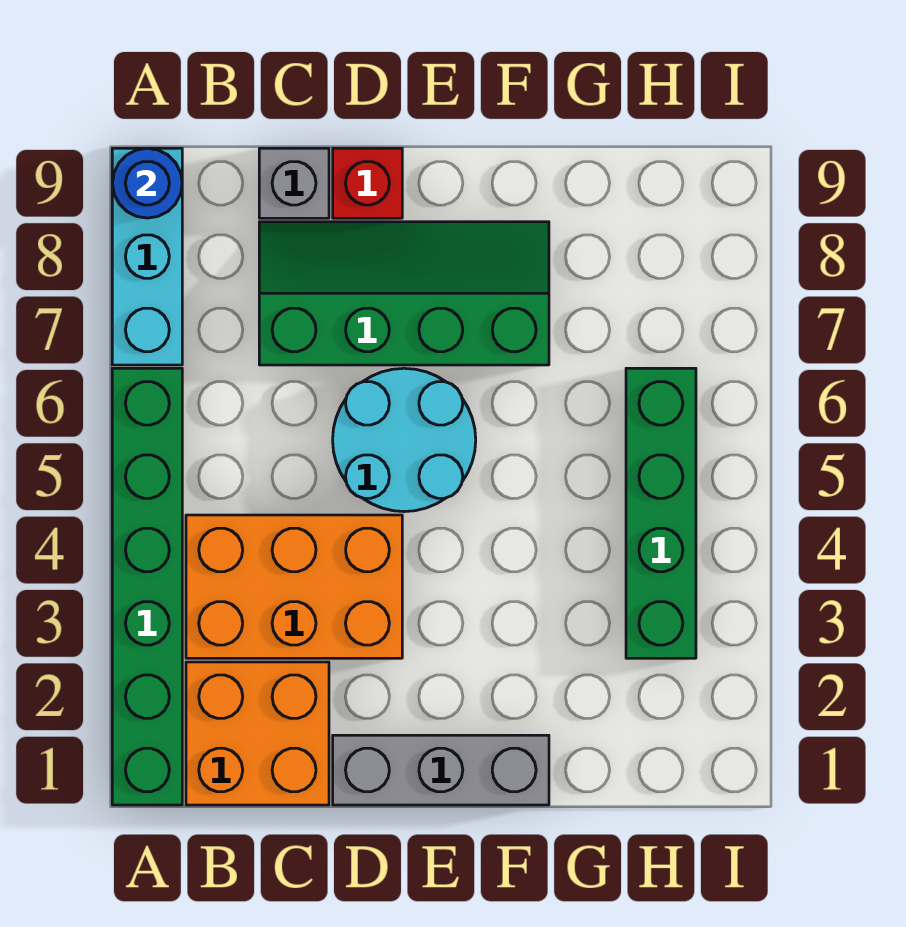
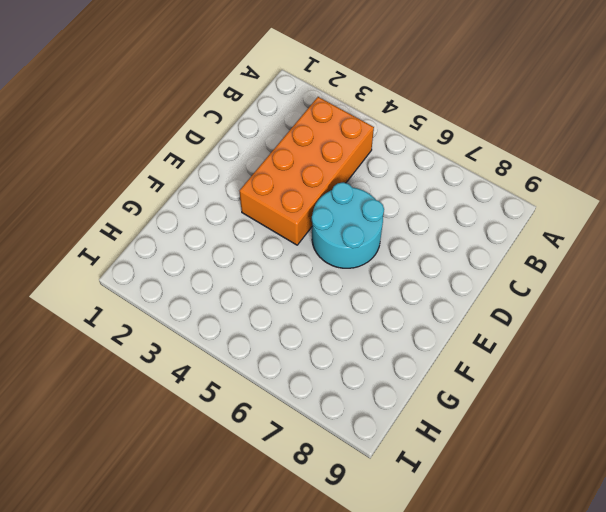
orange 2x4 brick [240,97,374,245] -> orange 2x3 brick [186,515,402,658]
none -> green 1x6 brick [112,368,182,805]
none -> cyan 1x3 brick [112,148,182,365]

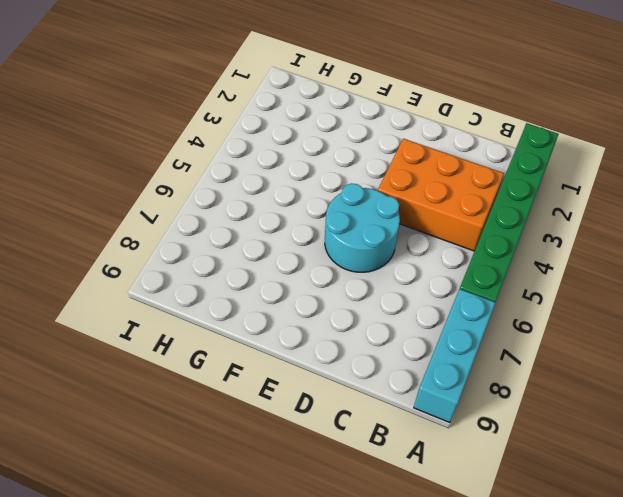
none -> orange 2x2 brick [186,662,329,805]
none -> green 2x4 slope [259,222,549,365]

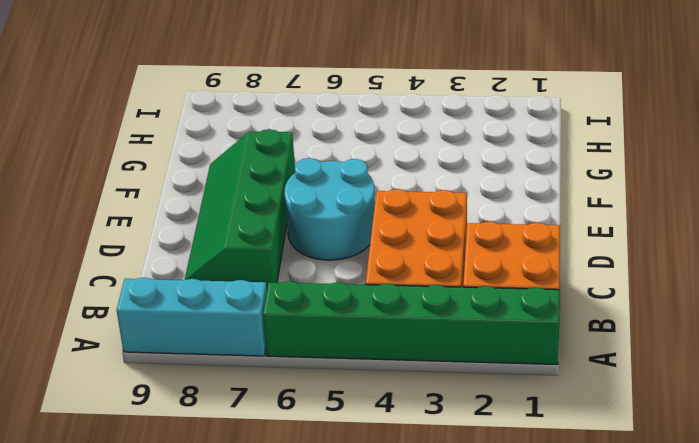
none -> grey 1x1 brick [259,148,329,218]
none -> grey 1x3 brick [333,735,549,805]

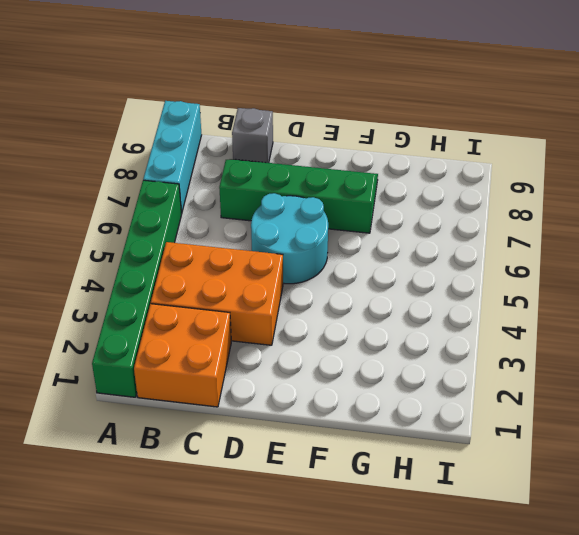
none -> grey 1x3 brick [333,735,549,805]
none -> red 1x1 brick [333,148,402,218]

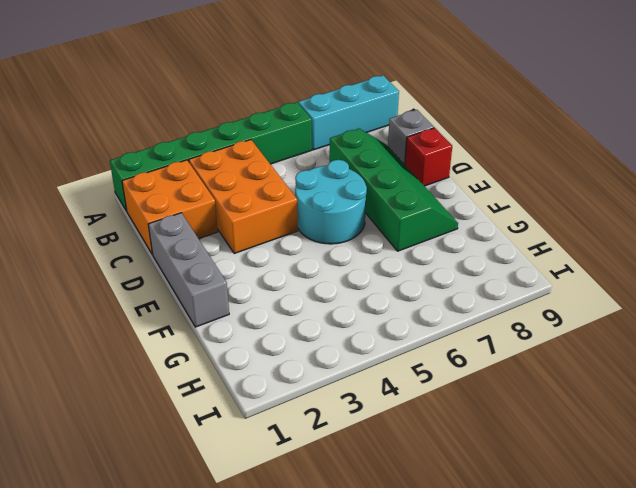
none -> green 1x4 brick [626,368,696,658]
none -> blue 1x1 round brick [113,148,182,218]

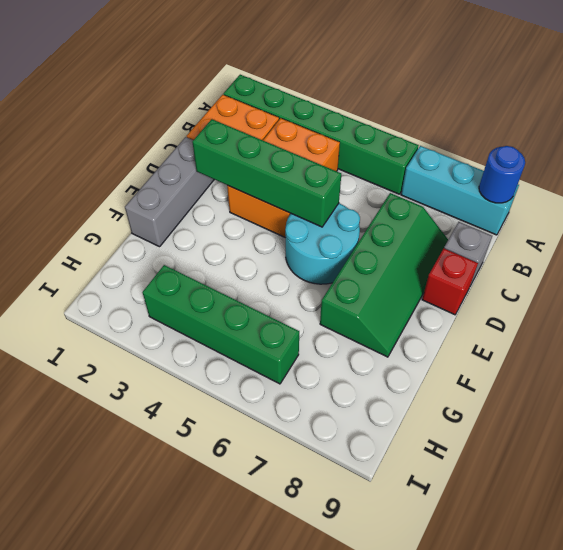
green 1x4 brick [192,119,341,227] -> none

